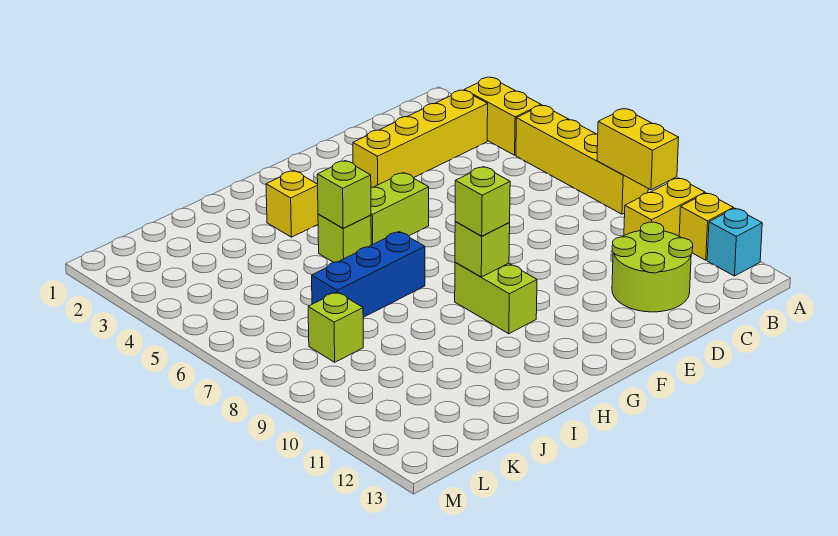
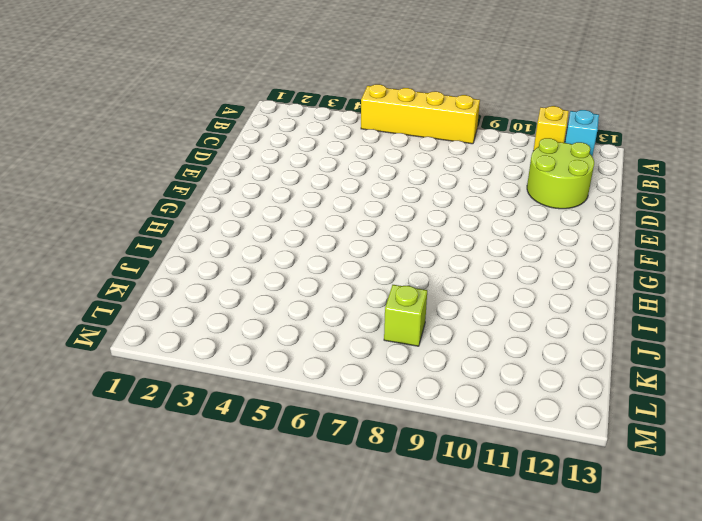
none -> yellow 1x2 brick [464,77,541,155]
none -> yellow 1x2 brick [624,178,705,236]
none -> yellow 1x4 brick [353,90,488,187]

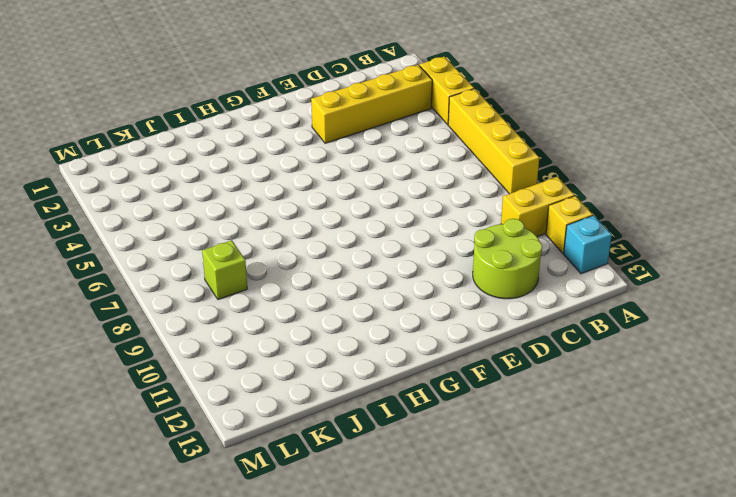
none -> lime 1x2 brick [371,173,429,245]
none -> lime 1x2 brick [455,262,537,334]
none -> yellow 1x1 brick [266,171,318,237]

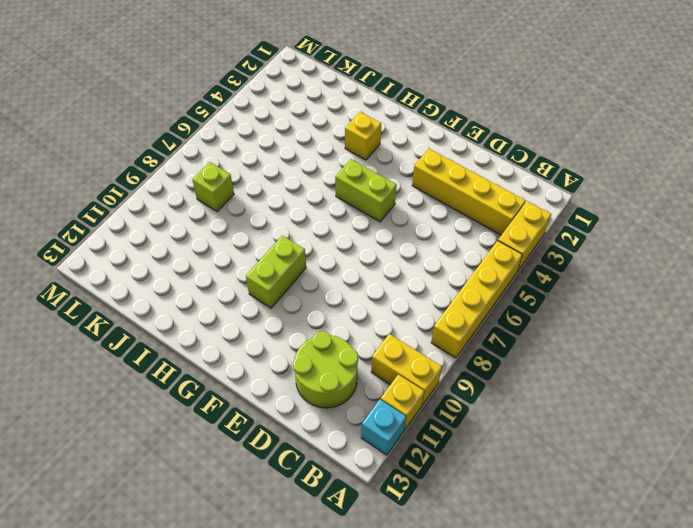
none -> lime 1x1 brick [318,214,371,263]
none -> blue 1x3 brick [312,232,425,317]
none -> yellow 1x2 brick [597,109,679,190]

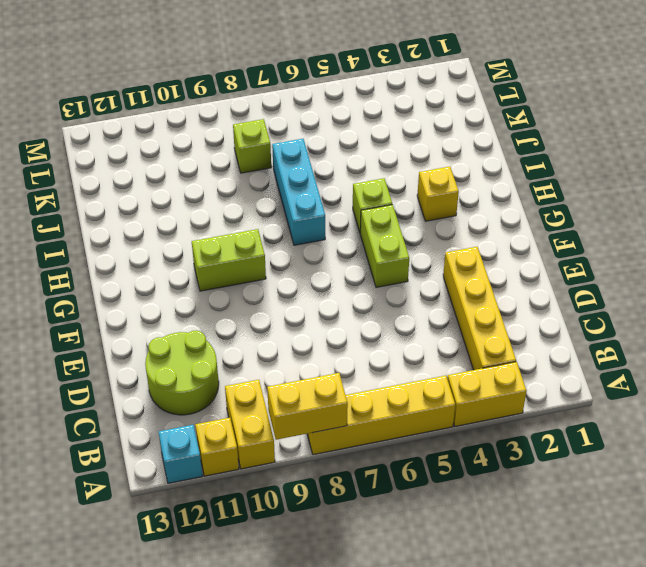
cyan 1x3 brick [272,139,325,245] -> blue 1x3 brick [312,232,425,317]
none -> lime 1x1 brick [455,222,510,277]
none -> lime 1x1 brick [317,161,371,228]
none -> lime 1x1 brick [455,167,510,236]

